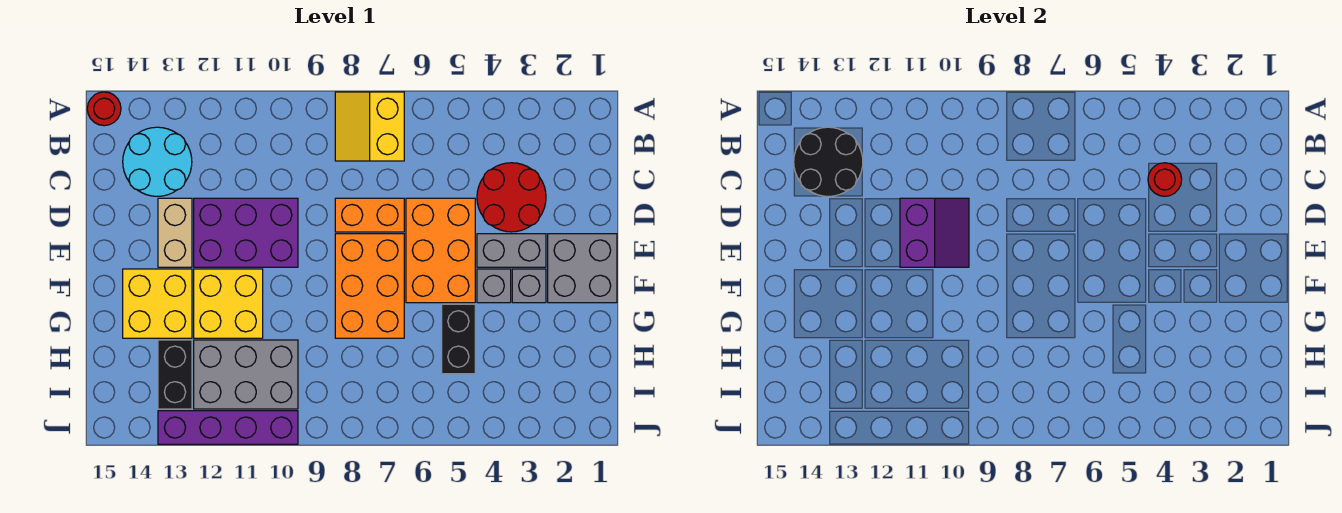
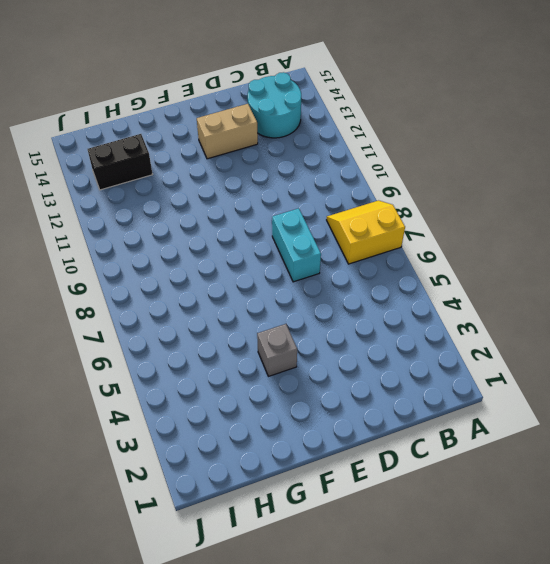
cyan 1x2 brick [272,208,321,282] -> orange 1x2 brick [335,198,404,232]
none -> red 1x1 round brick [87,92,121,126]
none -> red 2x2 round brick [477,163,546,232]
none -> orange 2x3 brick [406,198,475,303]

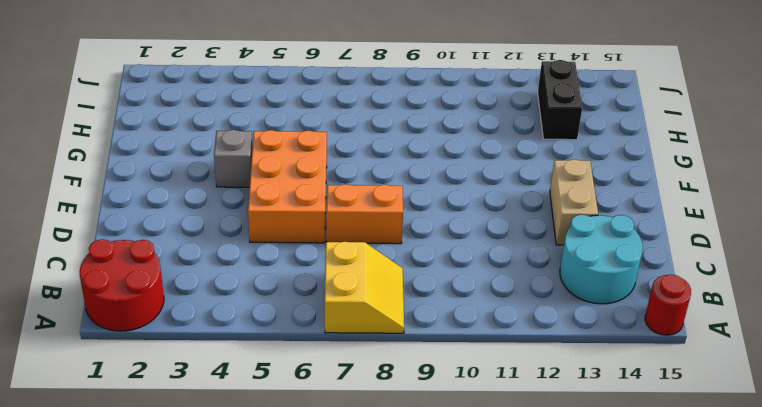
red 2x2 round brick [80,239,164,331] -> red 2x2 round brick moved to [477,163,546,232]
none -> purple 2x3 brick [194,198,298,267]
none -> grey 2x2 brick [548,234,617,303]
none -> grey 1x2 brick [477,234,546,267]

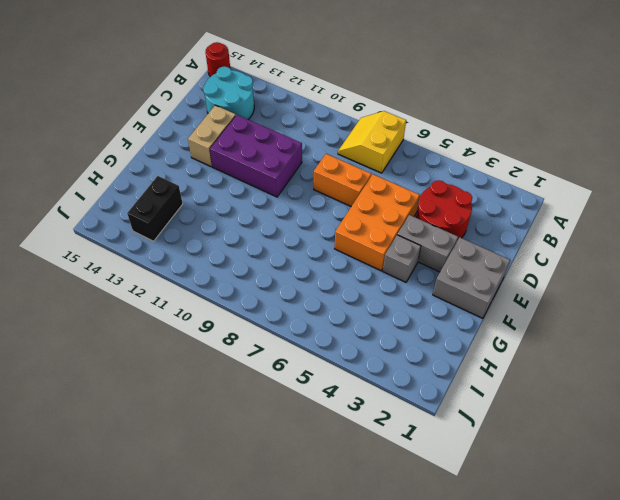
none -> orange 2x3 brick [335,234,404,338]
none -> grey 1x1 brick [512,269,546,303]
none -> yellow 2x2 brick [194,269,263,338]

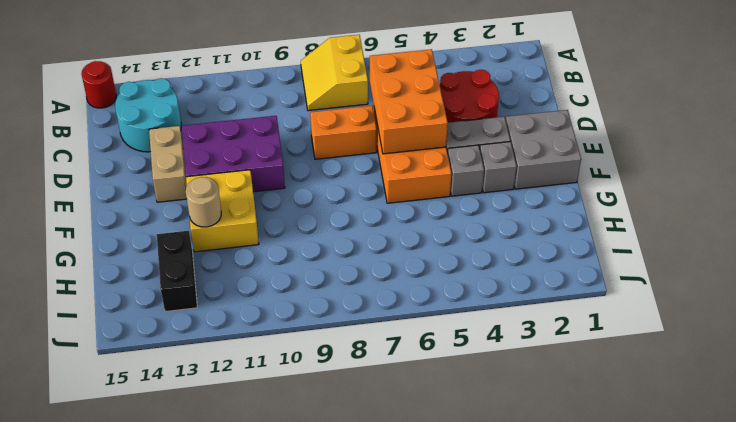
orange 2x3 brick [370,49,448,154] -> orange 2x3 brick moved to [335,234,404,338]
tan 1x1 round brick [186,177,221,227] -> none
none -> yellow 2x2 brick [123,269,192,338]
none -> black 1x2 brick [442,304,475,374]
none -> grey 2x3 brick [194,340,298,409]

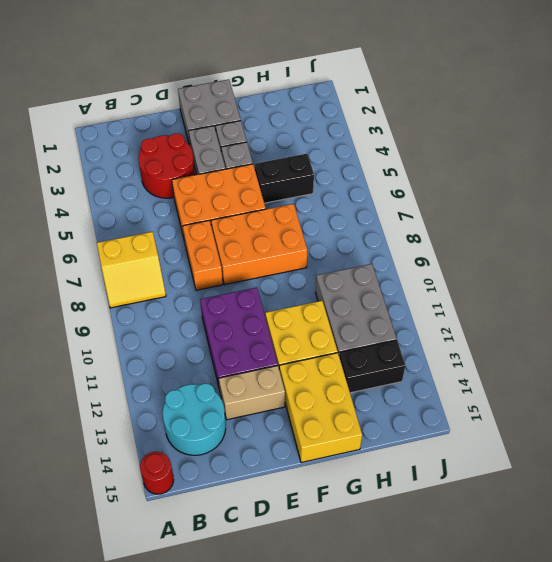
yellow 2x3 brick [279,353,362,463] -> yellow 2x2 brick [123,269,192,338]
none -> purple 1x4 brick [158,411,298,444]
none -> black 2x2 round brick [794,127,863,196]
none -> red 1x1 round brick [1148,163,1182,196]

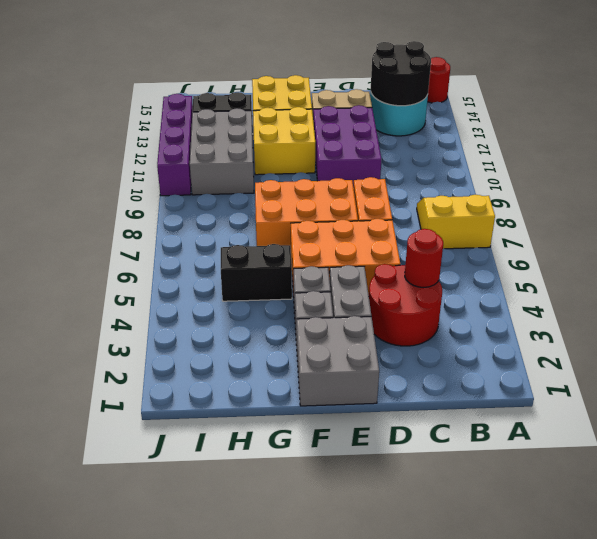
none -> purple 2x2 slope [900,198,969,267]

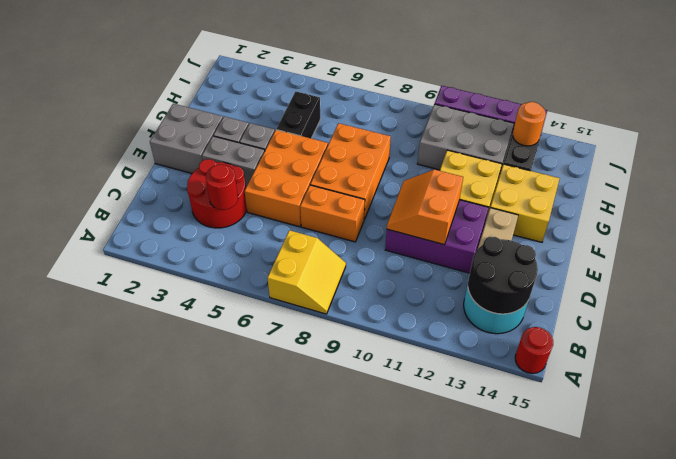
orange 2x2 slope [387,169,463,245] -> purple 2x2 slope [900,198,969,267]
orange 1x1 round brick [513,102,546,146] -> none

